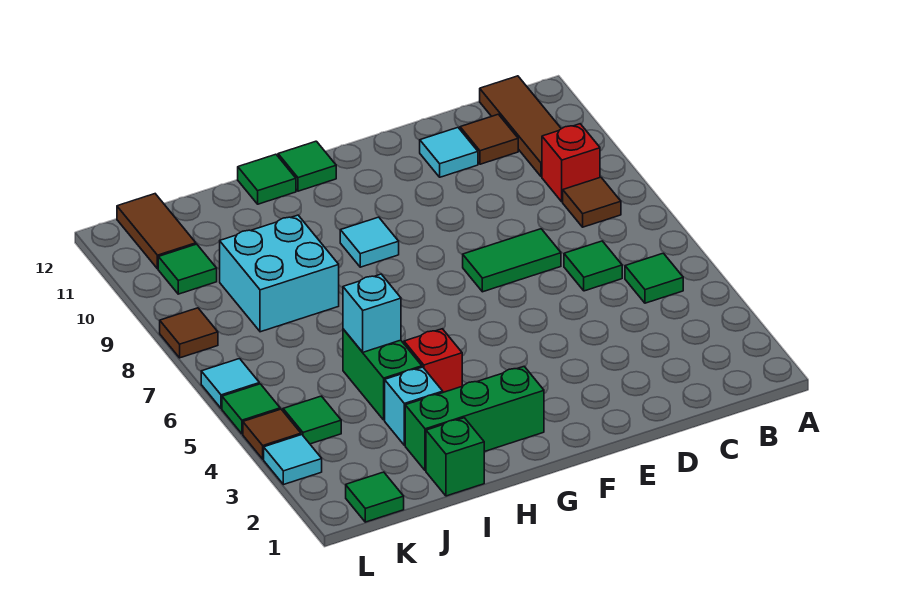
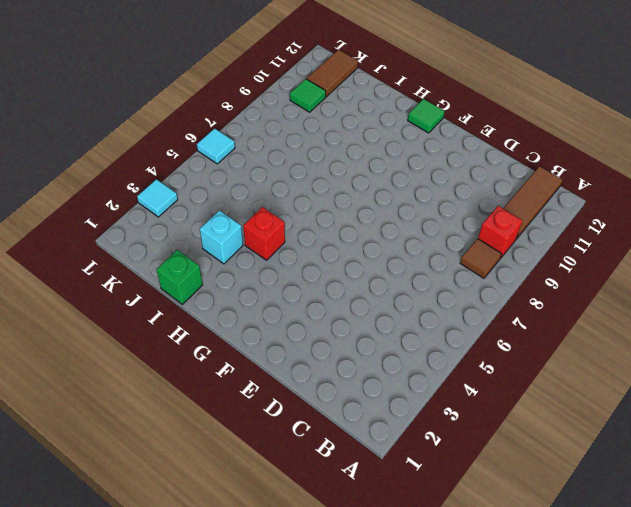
none -> green 1x1 tile [625,253,683,303]
none -> green 1x1 tile [564,241,622,291]
none -> brown 1x1 tile [460,114,518,164]

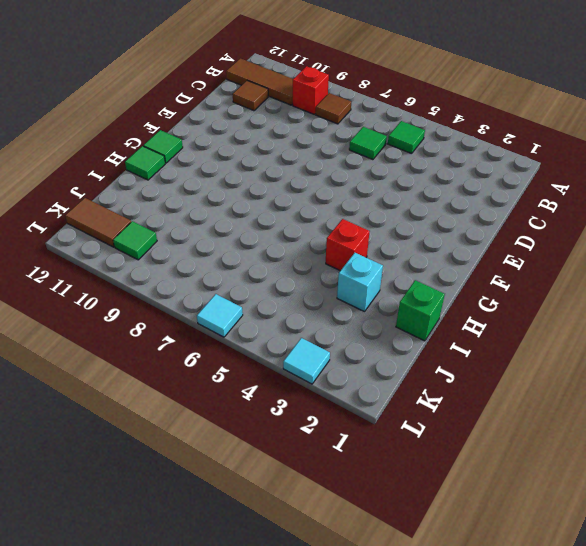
none -> green 1x2 tile [463,229,561,292]
none -> cyan 1x1 tile [420,128,478,177]
none -> green 1x3 brick [405,367,544,471]

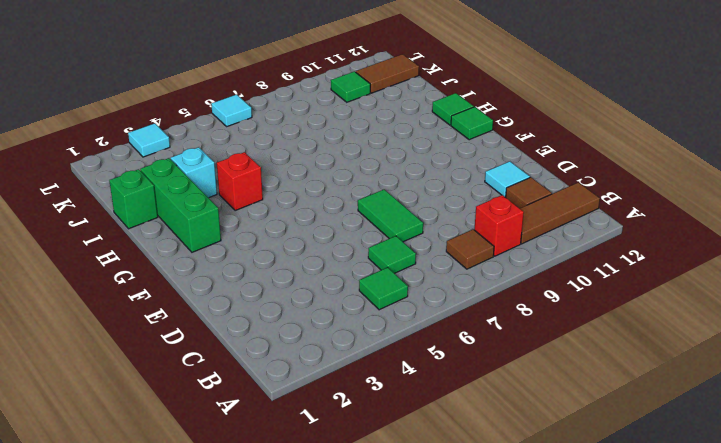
none -> cyan 1x1 tile [340,217,399,267]
none -> green 1x2 brick [343,329,422,420]
none -> cyan 2x2 brick [220,215,339,332]

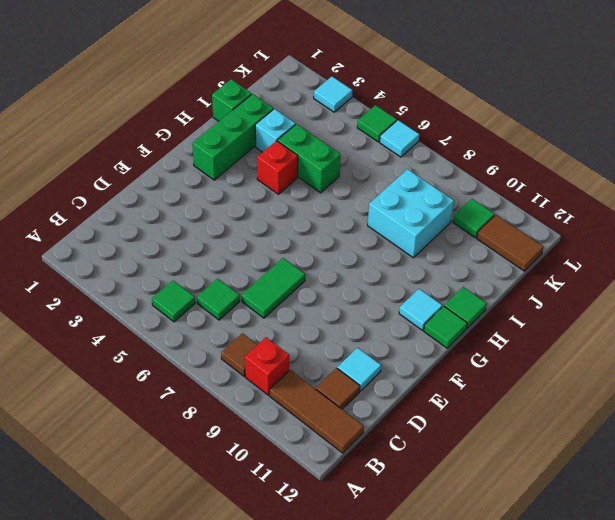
cyan 1x1 tile [399,289,442,330] -> cyan 1x1 tile moved to [340,217,399,267]
none -> green 1x1 tile [346,472,404,522]
none -> green 1x1 tile [283,396,341,444]
none -> brown 1x1 tile [243,409,301,459]

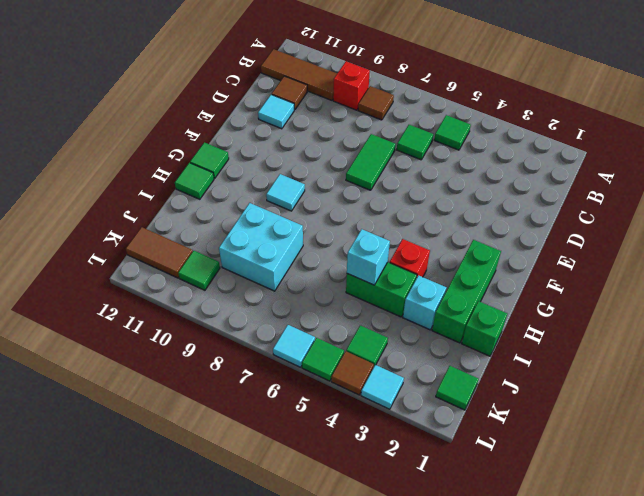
none -> brown 1x1 tile [160,308,218,358]

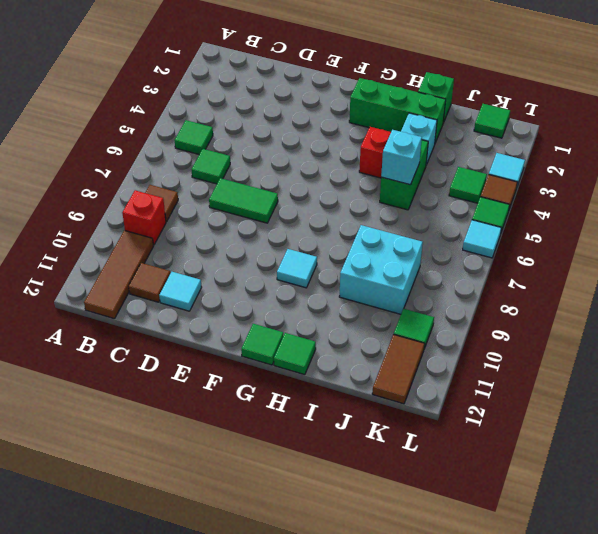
none -> brown 1x1 tile [160,308,218,358]

